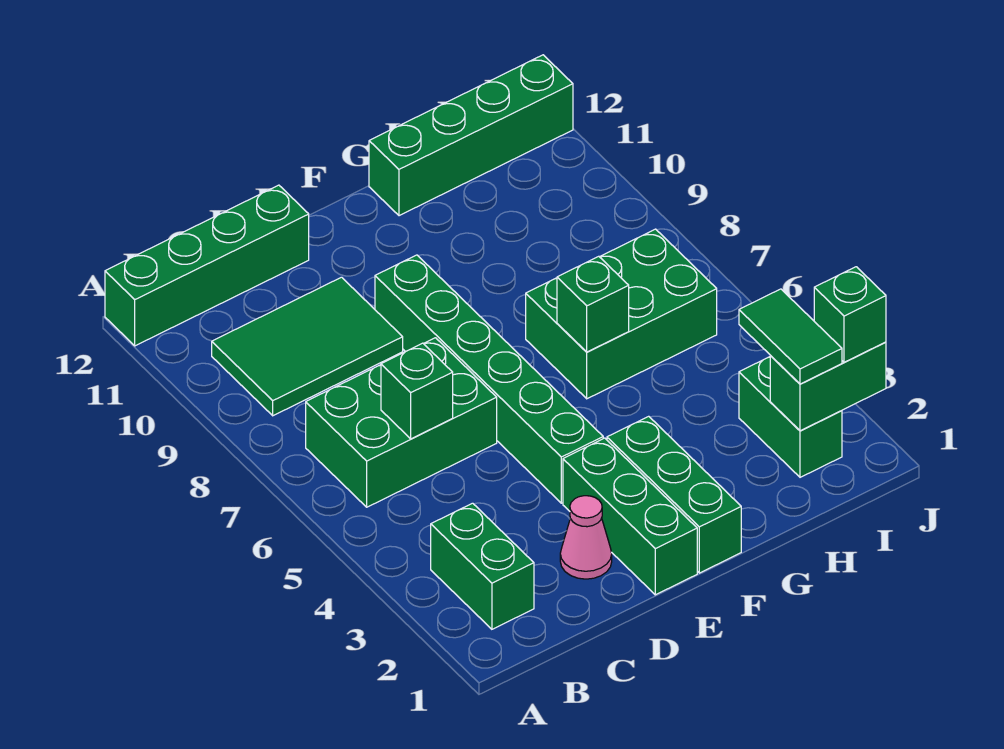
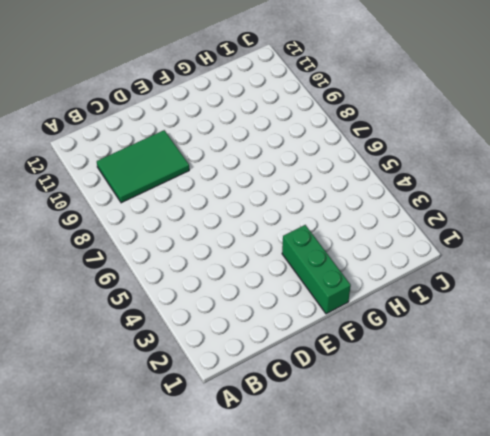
none -> green 1x4 brick [105,185,309,346]
none -> green 1x2 brick [431,503,534,629]
none -> green 2x3 brick [306,338,497,507]

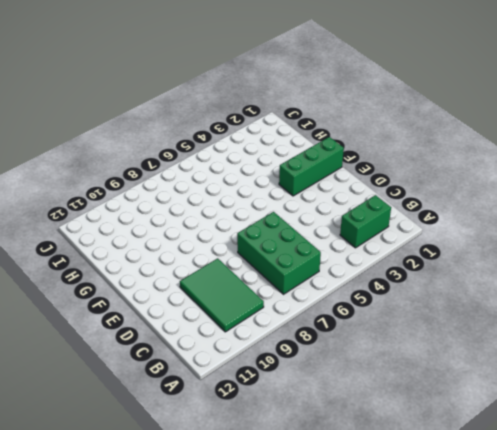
none -> green 1x4 brick [105,185,309,346]
none -> pink 1x1 cone [560,496,612,579]
none -> green 1x3 brick [563,438,697,595]

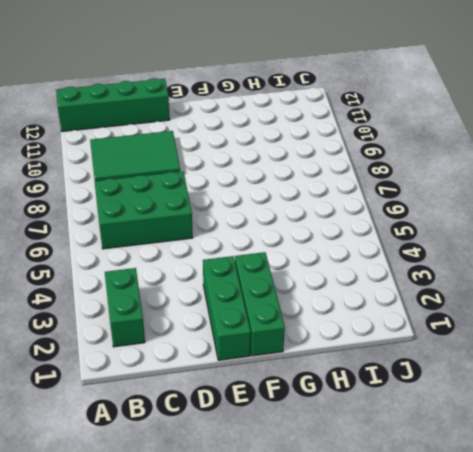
none -> pink 1x1 cone [560,496,612,579]
none -> green 1x6 brick [375,255,603,503]
none -> green 2x3 brick [526,229,717,399]

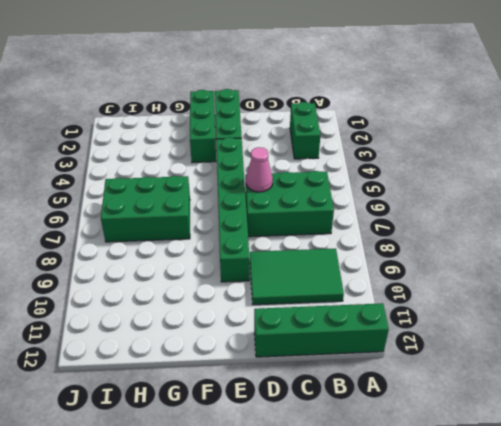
pink 1x1 cone [246,147,273,192] -> pink 1x1 cone moved to [560,496,612,579]
none -> green 1x4 brick [369,55,573,216]
none -> green 1x2 brick [739,357,842,477]
none -> green 1x1 brick [381,343,453,439]

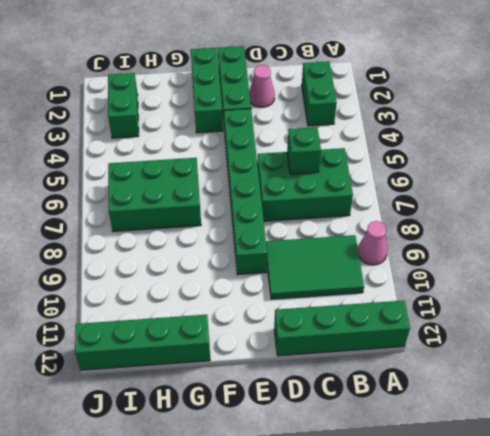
pink 1x1 cone [358,221,387,265] -> none
none -> green 1x1 brick [557,256,629,352]
none -> green 1x2 brick [770,342,886,431]
none -> green 1x2 tile [739,289,842,384]

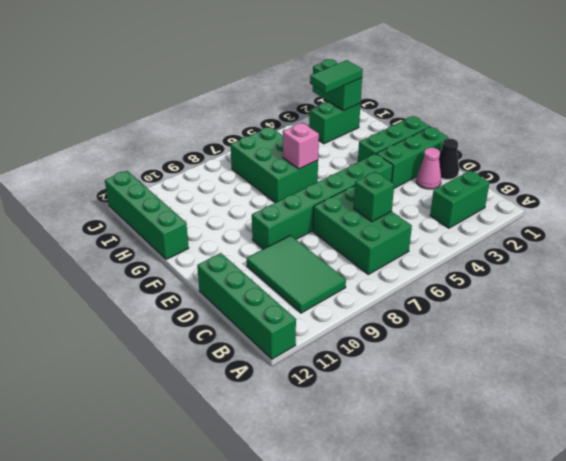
black 1x1 cone [439,138,459,179] -> none
pink 1x1 brick [283,123,319,169] -> green 1x1 brick [557,256,629,352]
none -> green 1x1 brick [814,267,886,362]

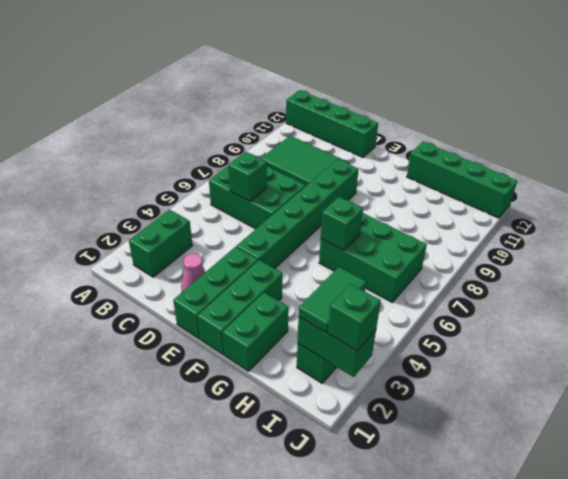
green 1x2 brick [223,293,288,371] -> none

